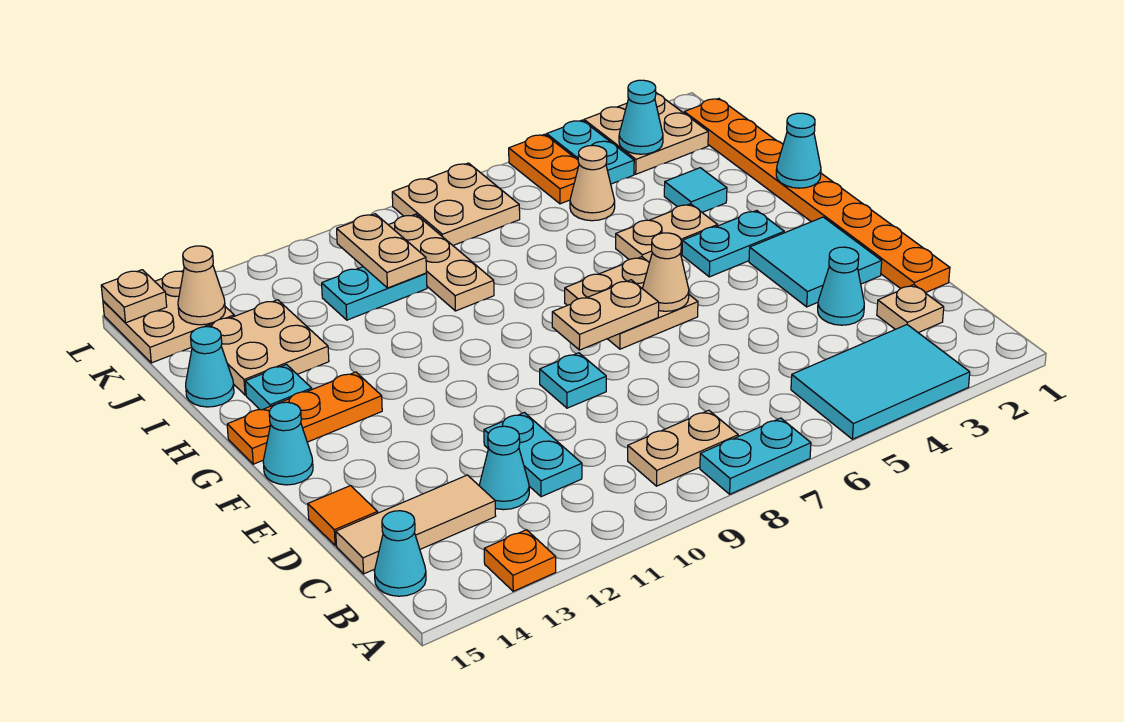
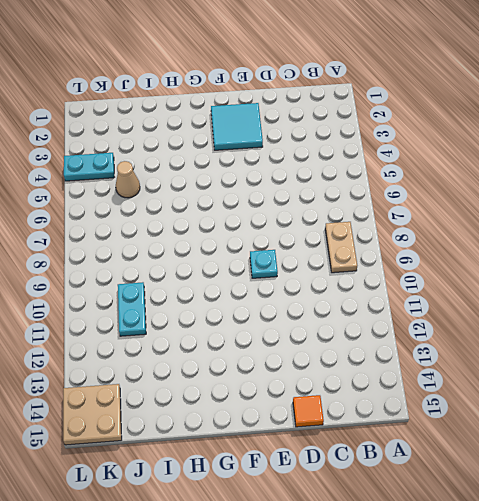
none -> cyan 2x3 tile [791,325,970,439]
none -> cyan 1x2 plate [700,418,811,494]
none -> orange 1x1 plate [484,530,556,591]
none -> cyan 1x1 cone [374,511,426,596]

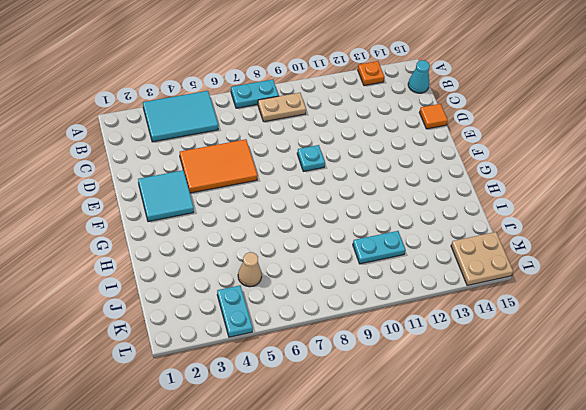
orange 2x3 tile [180,139,258,193] -> none
none -> tan 1x1 plate [877,285,944,333]
none -> cyan 1x2 plate [484,413,582,497]
none -> cyan 1x1 cone [479,426,529,510]
none -> tan 1x3 tile [336,475,496,574]

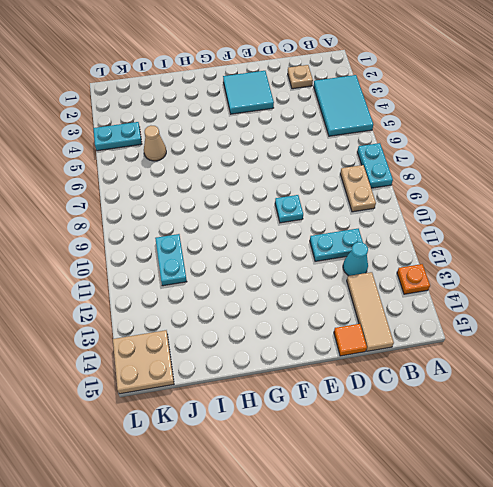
none -> cyan 1x1 cone [374,511,426,596]
none -> orange 1x8 plate [684,99,950,293]
none -> cyan 1x1 cone [818,247,864,325]
none -> tan 2x2 plate [565,257,698,349]

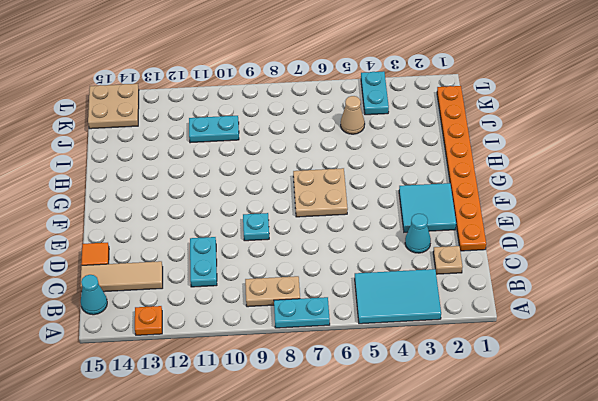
none -> cyan 1x1 cone [479,426,529,510]
none -> cyan 1x1 cone [263,402,313,485]
none -> cyan 1x2 plate [682,210,784,277]
none -> orange 1x3 plate [227,372,382,464]

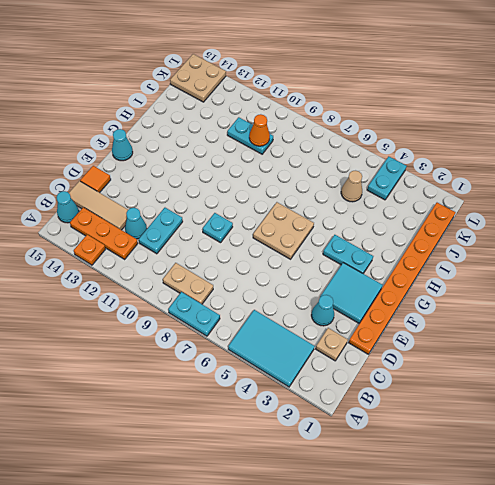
orange 1x3 plate [70,207,138,259] -> orange 1x3 plate moved to [227,372,382,464]
orange 1x1 cone [249,114,270,146] -> tan 1x2 plate [337,214,426,288]
none -> tan 1x2 plate [616,204,718,262]
none -> cyan 1x1 plate [245,365,312,410]
none -> cyan 1x1 tile [664,168,727,212]
none -> tan 1x3 plate [389,214,494,311]

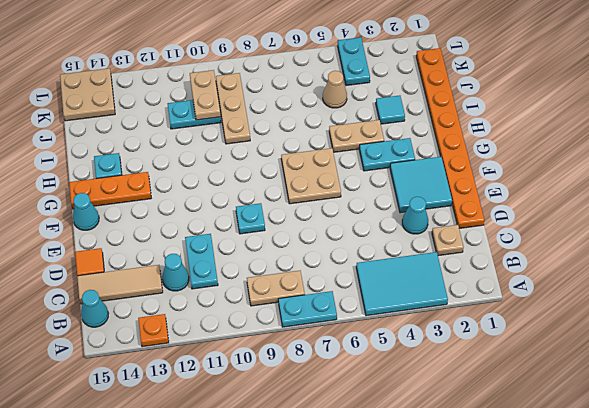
none -> tan 2x2 plate [209,300,329,395]
none -> cyan 1x1 cone [186,327,234,407]
none -> tan 2x2 plate [584,93,708,174]
none -> orange 1x2 plate [509,134,579,204]

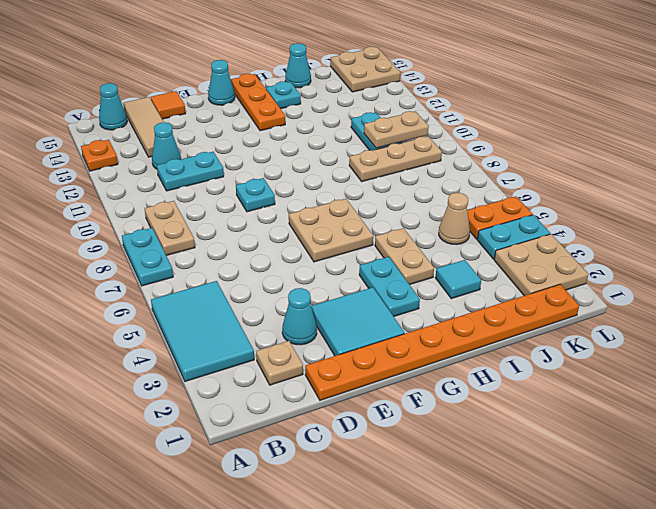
none -> tan 2x2 plate [209,300,329,395]
none -> tan 2x2 plate [392,163,520,245]
none -> tan 1x1 cone [642,233,689,311]
none -> tan 1x2 plate [552,280,659,350]

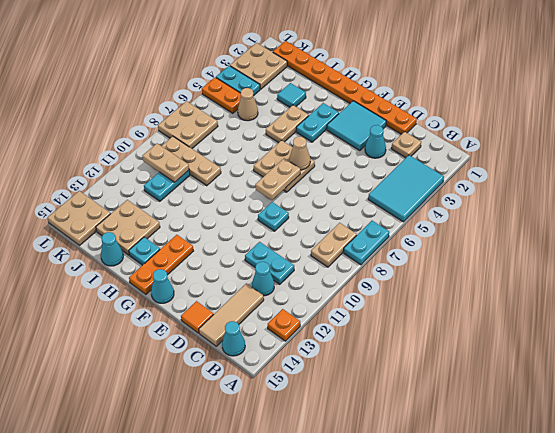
none -> cyan 1x1 cone [776,113,821,188]
none -> cyan 1x1 cone [619,80,663,154]
none -> tan 1x1 cone [178,246,225,325]
none -> tan 1x1 plate [101,270,167,323]

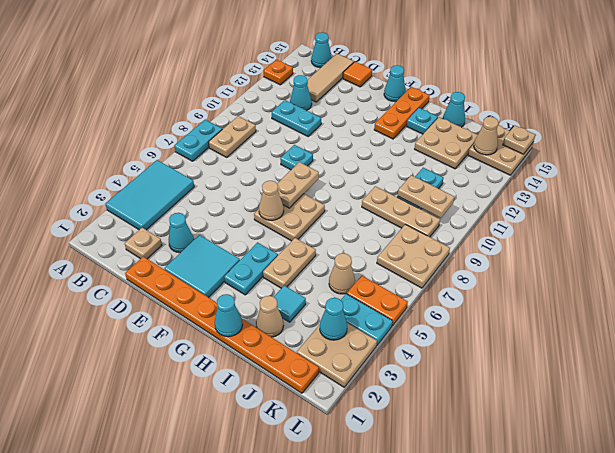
tan 1x1 cone [256,296,283,337] -> none

